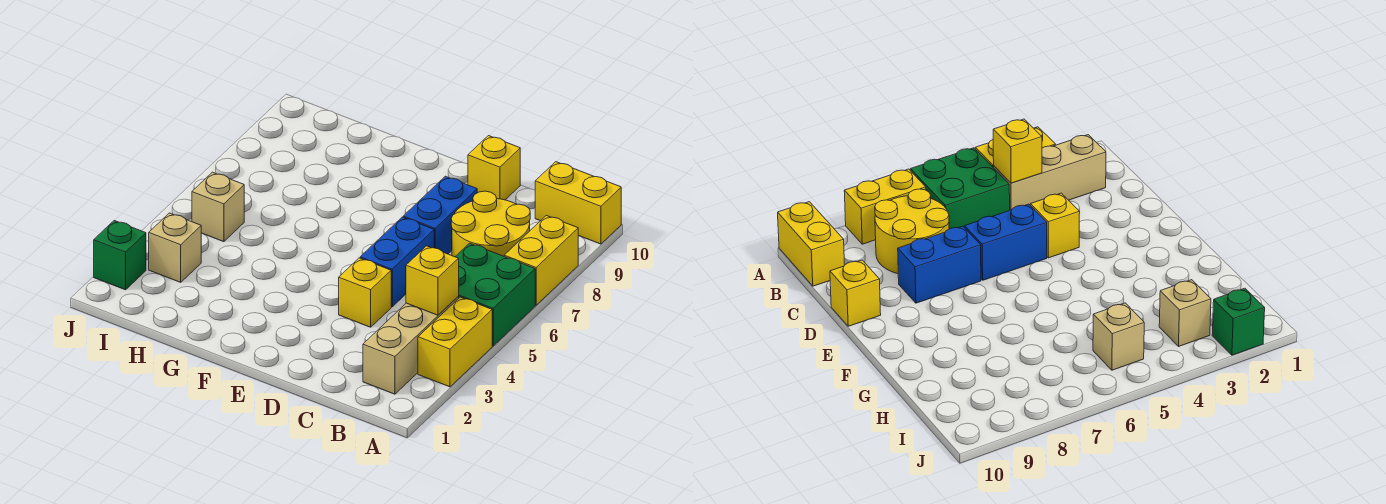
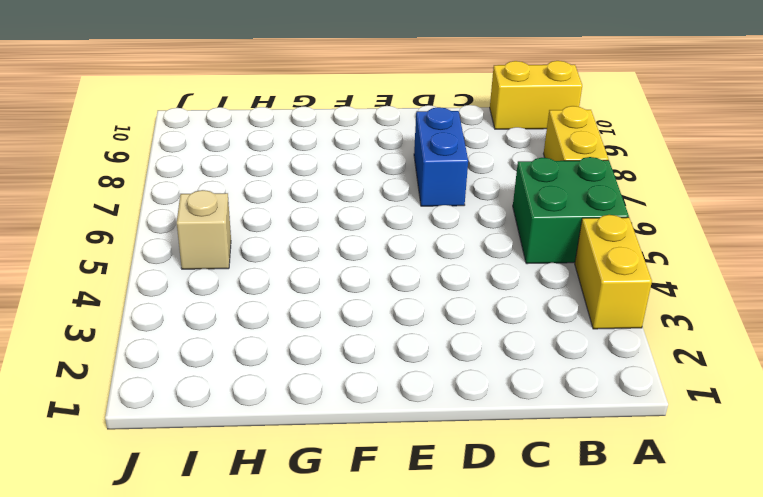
none -> tan 1x3 brick [363,297,459,394]
none -> yellow 2x2 round brick [451,191,530,257]
none -> yellow 1x1 brick [339,258,391,327]

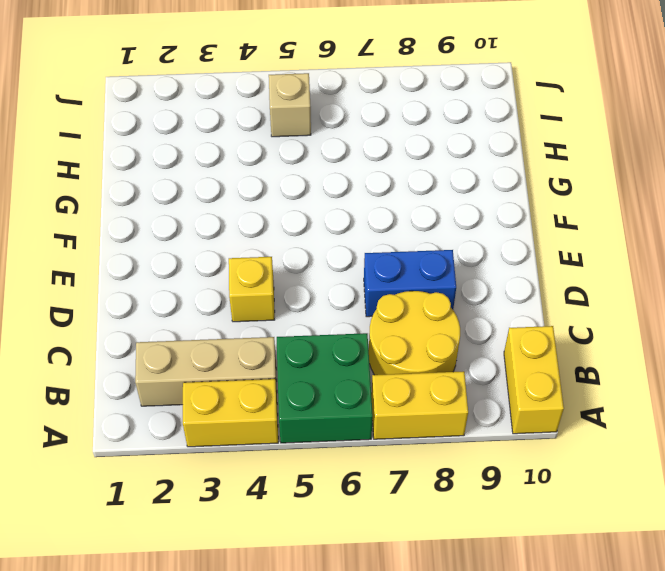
none -> blue 1x2 brick [360,217,434,307]
none -> yellow 1x1 brick [468,136,520,200]
none -> tan 1x1 brick [149,213,201,282]

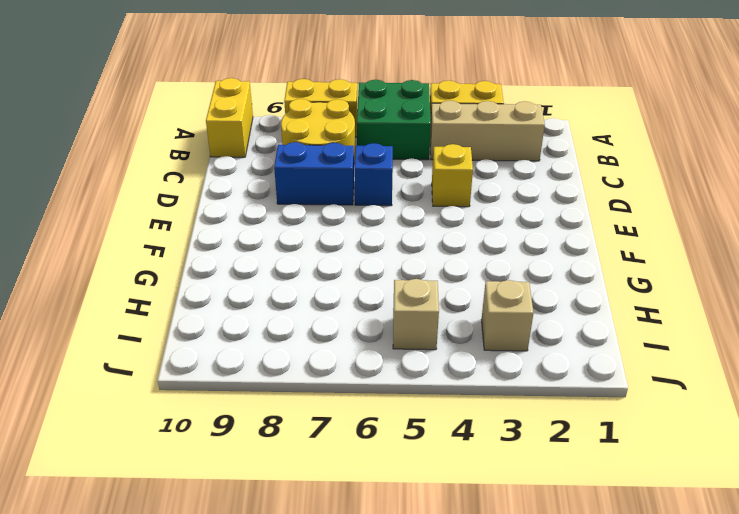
blue 1x1 brick [354,143,393,206] -> blue 1x2 brick [360,217,434,307]
none -> yellow 1x1 brick [468,136,520,200]
none -> green 1x1 brick [94,221,146,290]
none -> yellow 1x1 brick [406,246,459,315]

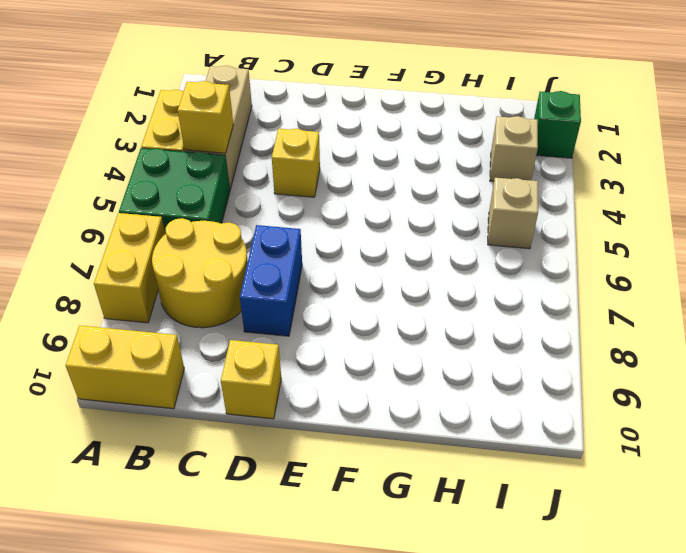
none -> blue 1x2 brick [360,217,434,307]

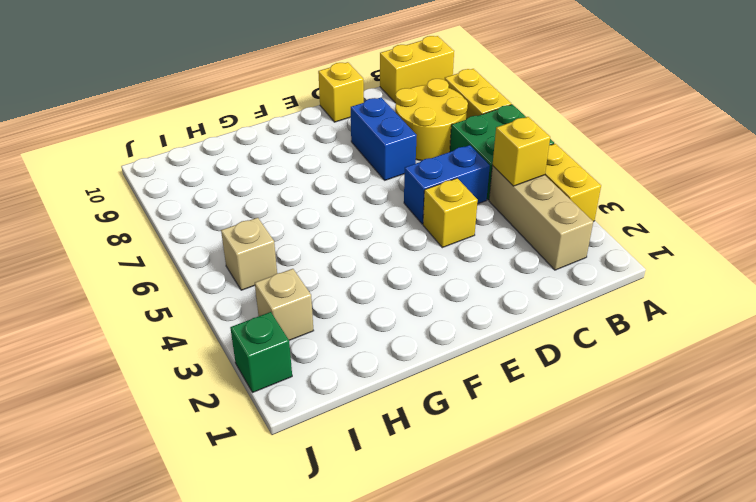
blue 1x2 brick [404,145,490,224] -> blue 1x2 brick turned to [360,217,434,307]

